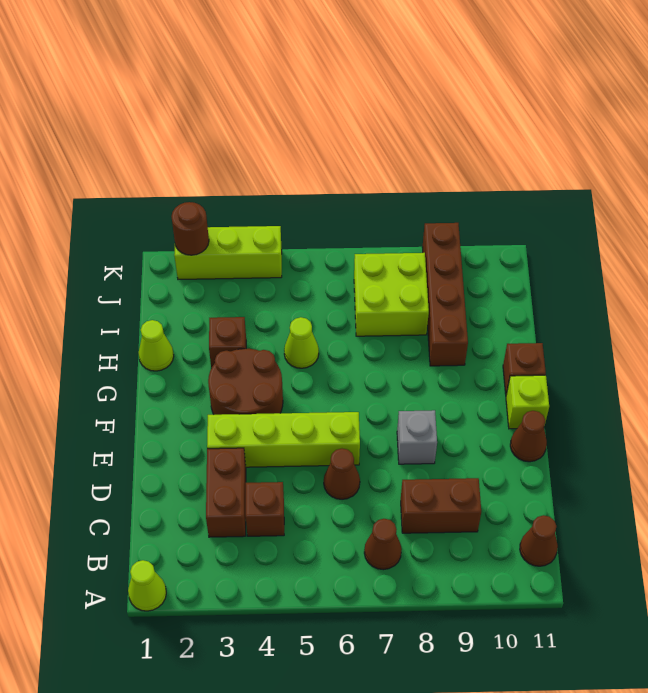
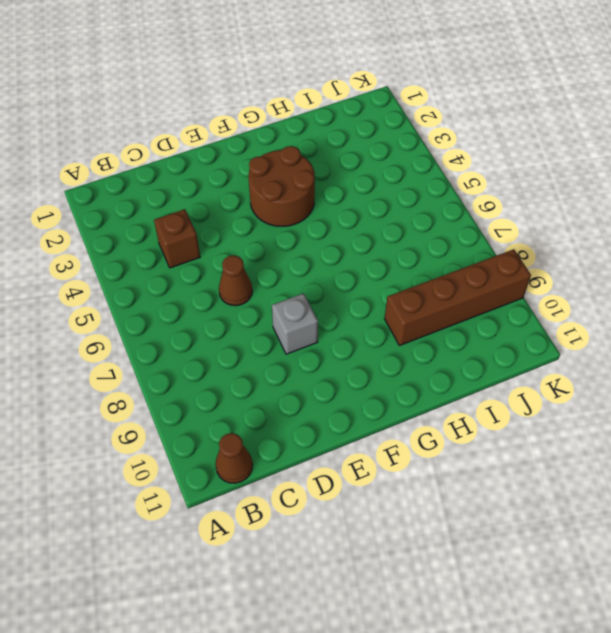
none -> lime 1x1 cone [128,560,166,611]
none -> brown 1x1 cone [364,519,402,570]
none -> brown 1x2 brick [206,448,246,537]

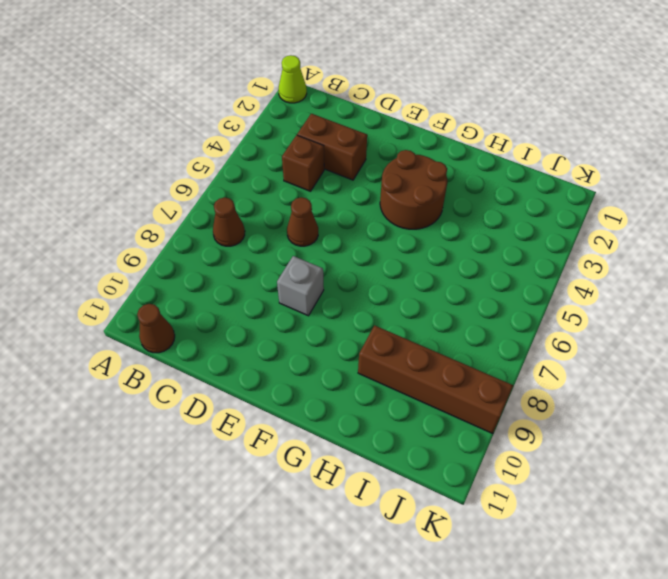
none -> brown 1x2 brick [401,478,481,533]
none -> lime 1x4 brick [207,412,360,467]
none -> brown 1x1 cone [510,411,547,462]

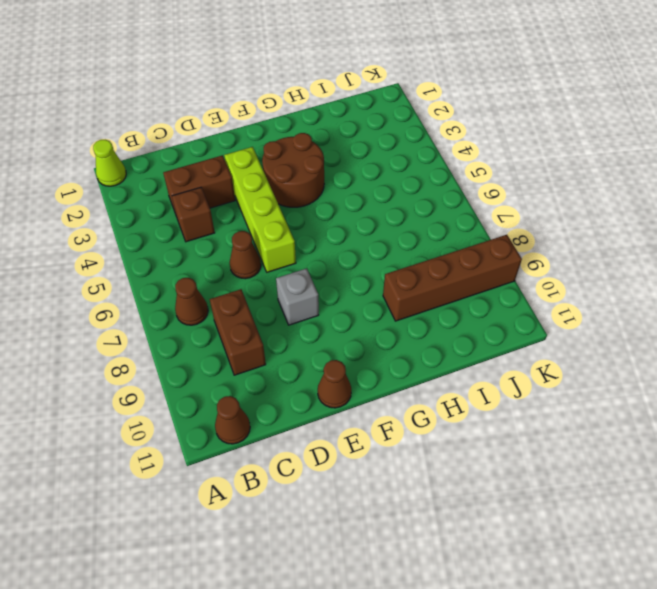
none -> lime 1x1 brick [506,375,549,429]
none -> brown 1x1 brick [503,343,546,395]
none -> lime 1x1 cone [138,320,174,371]

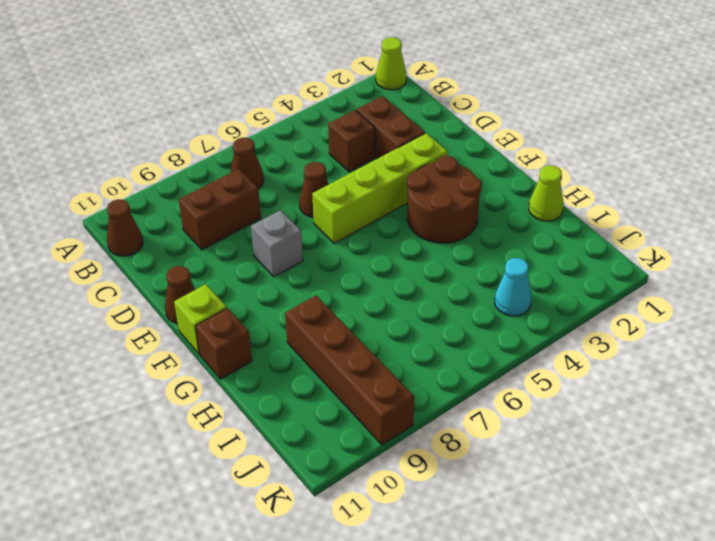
cyan 1x1 cone [495,258,531,316] -> none
none -> brown 1x1 brick [209,317,246,368]
none -> lime 1x1 cone [284,317,319,368]
none -> lime 2x2 brick [354,253,429,336]

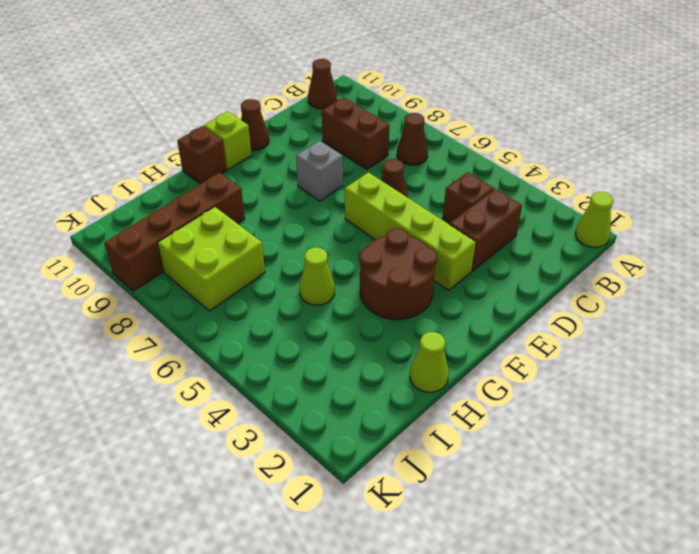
none -> brown 1x1 brick [209,317,246,368]
none -> lime 1x3 brick [174,226,282,279]
none -> brown 1x1 round brick [171,202,209,255]

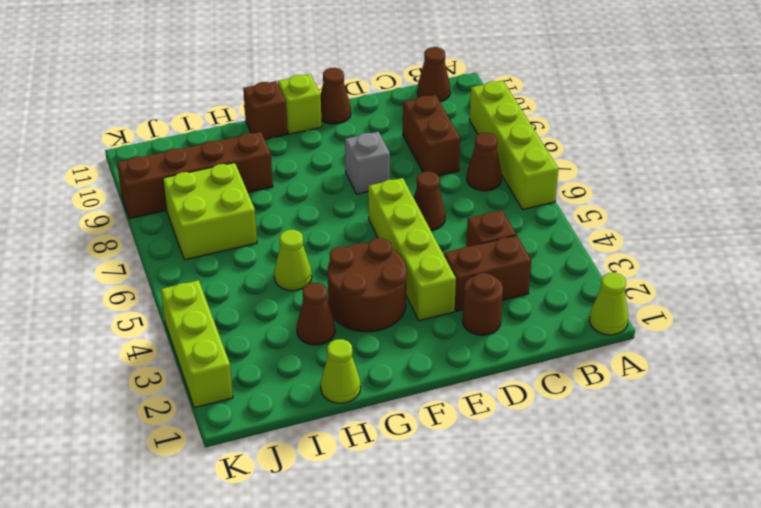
lime 1x4 brick [470,81,558,210] -> none
brown 1x1 round brick [462,273,503,335] -> brown 1x1 round brick moved to [171,202,209,255]
brown 1x1 cone [297,283,335,345] -> brown 1x1 brick [209,317,246,368]

